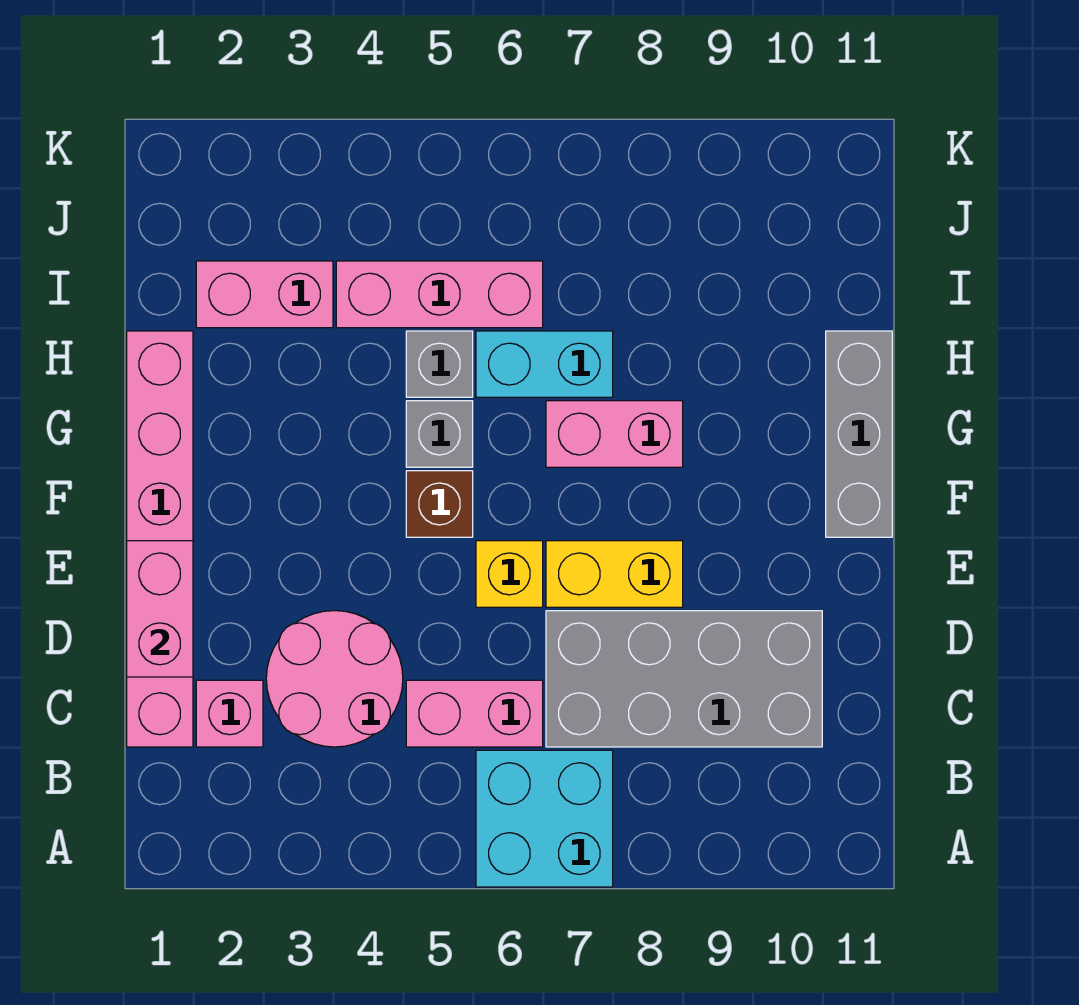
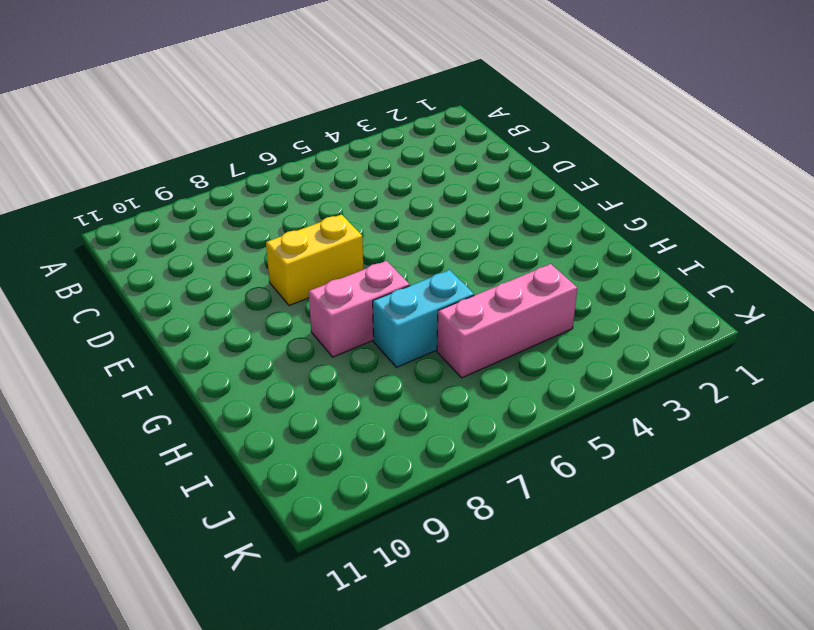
none -> cyan 2x2 brick [476,750,613,887]
none -> pink 1x6 brick [127,331,193,747]
none -> pink 1x1 brick [196,680,263,747]

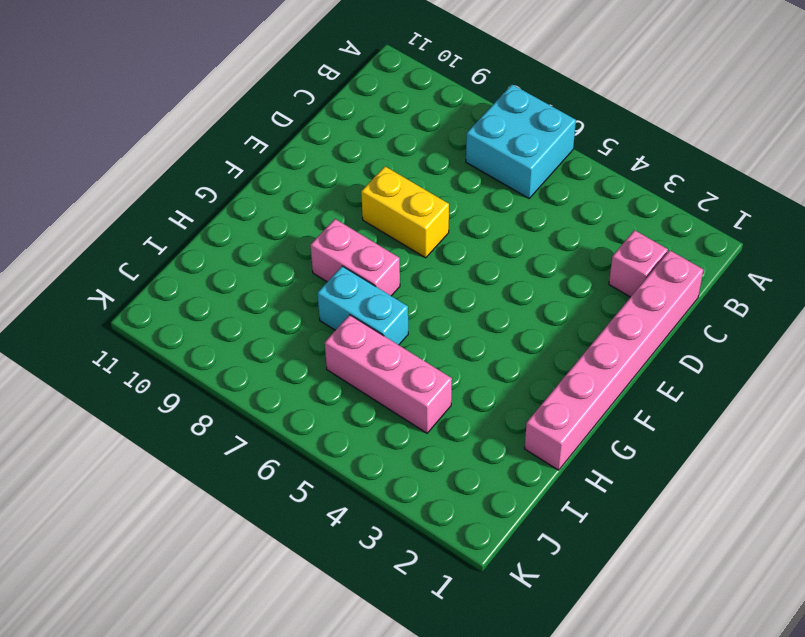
none -> pink 2x2 round brick [266,611,403,747]
none -> pink 1x2 brick [406,680,543,747]
none -> grey 2x4 brick [546,611,822,747]

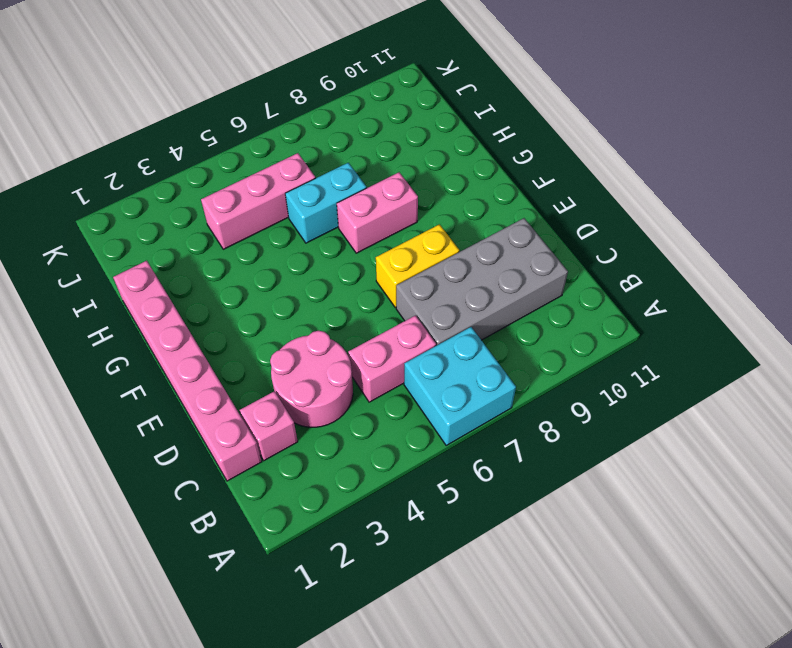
none -> yellow 1x1 brick [476,541,543,607]
none -> brown 1x1 brick [406,471,473,537]
none -> grey 1x3 brick [826,331,892,537]

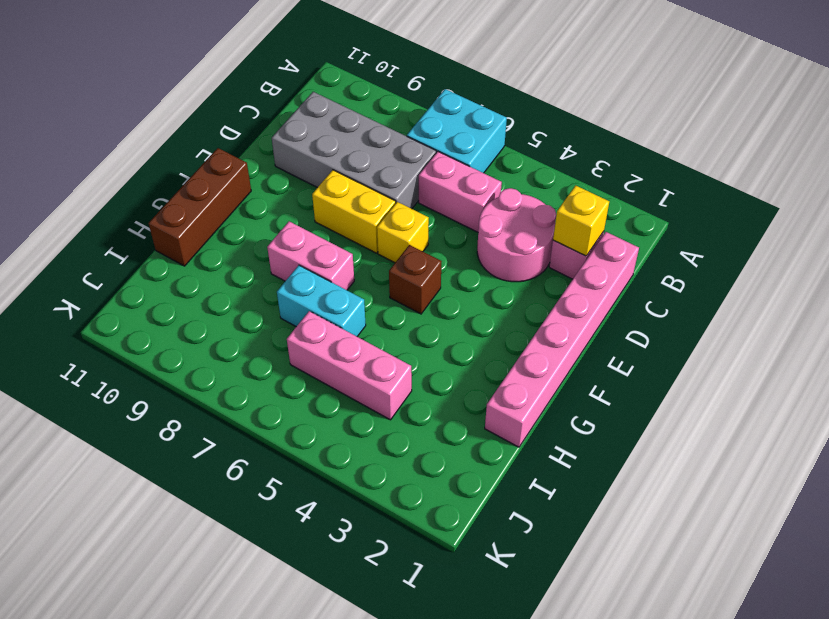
yellow 1x1 brick [553,186,609,256] -> none
brown 1x3 brick [149,148,251,266] -> grey 1x3 brick [826,331,892,537]
none -> grey 1x1 brick [406,401,473,467]
none -> grey 1x1 brick [406,331,473,397]
none -> pink 1x2 brick [196,261,333,328]

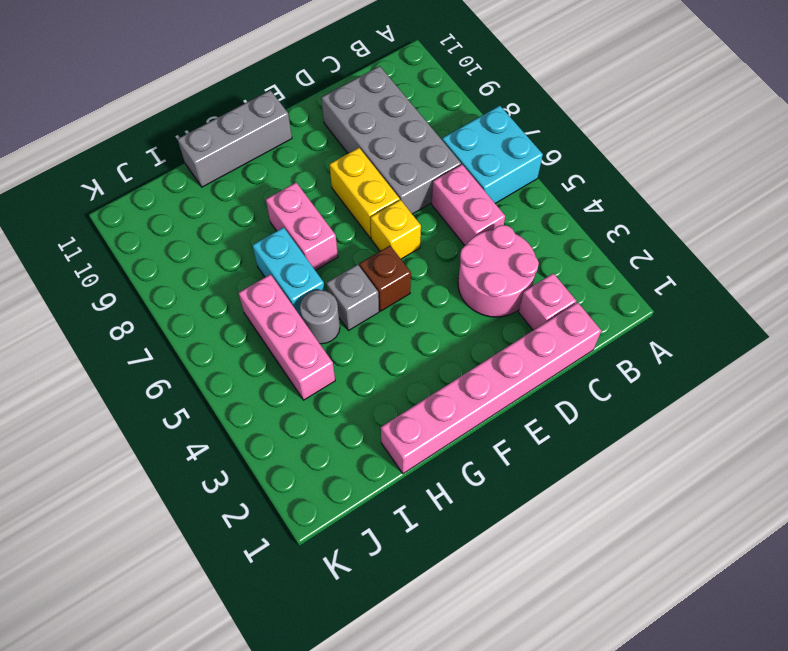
grey 1x1 round brick [300,290,340,344] -> grey 1x1 brick [406,331,473,397]
none -> pink 1x2 brick [196,261,333,328]
none -> pink 1x2 brick [127,541,193,677]

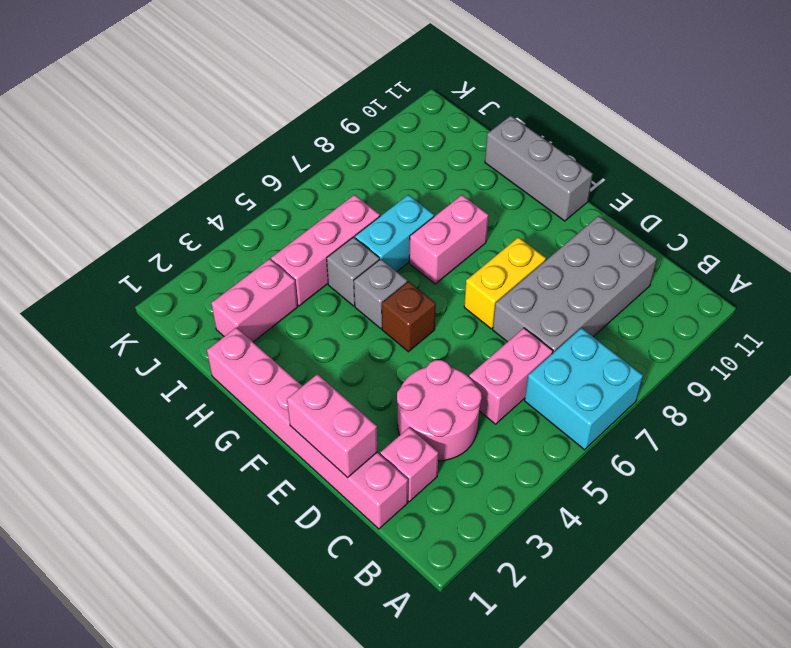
none -> yellow 1x1 brick [476,541,543,607]

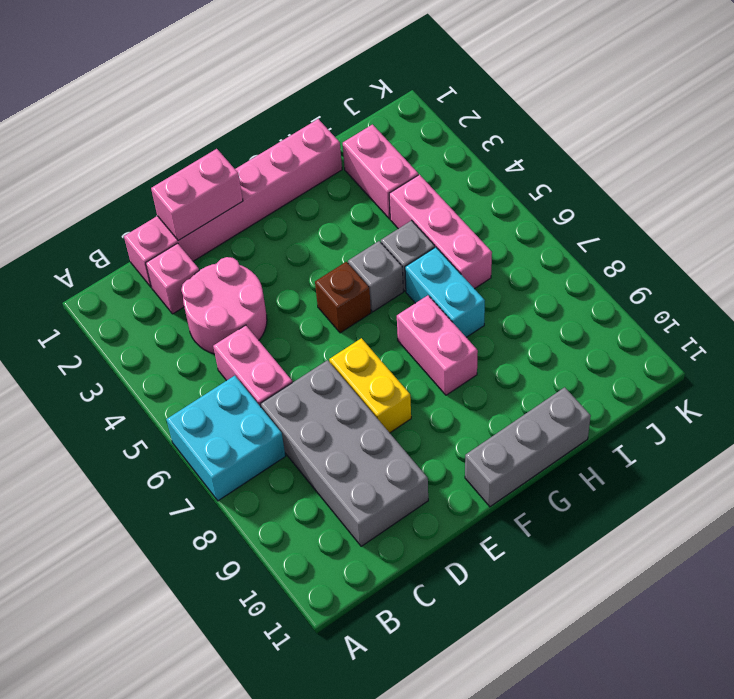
none -> yellow 1x1 brick [476,541,543,607]

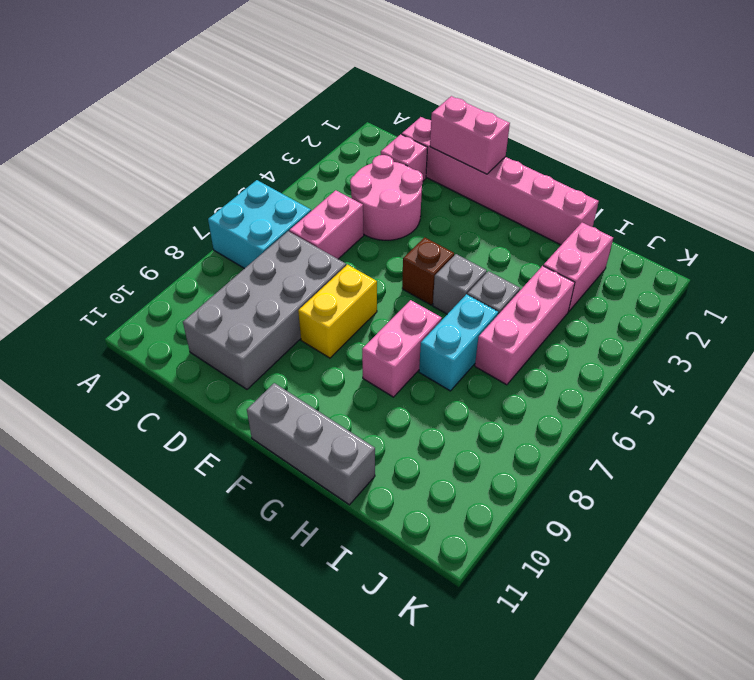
none -> yellow 1x1 brick [476,541,543,607]

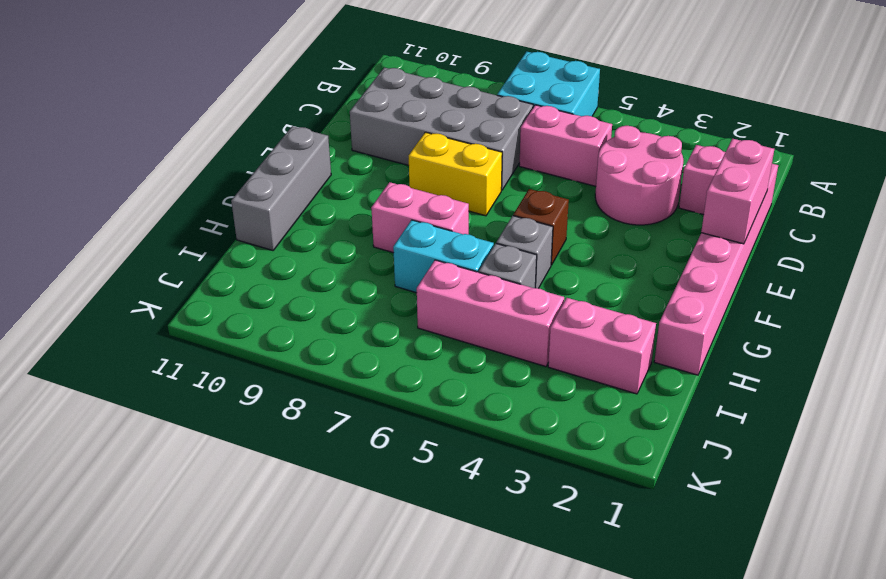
none -> yellow 1x1 brick [476,541,543,607]

